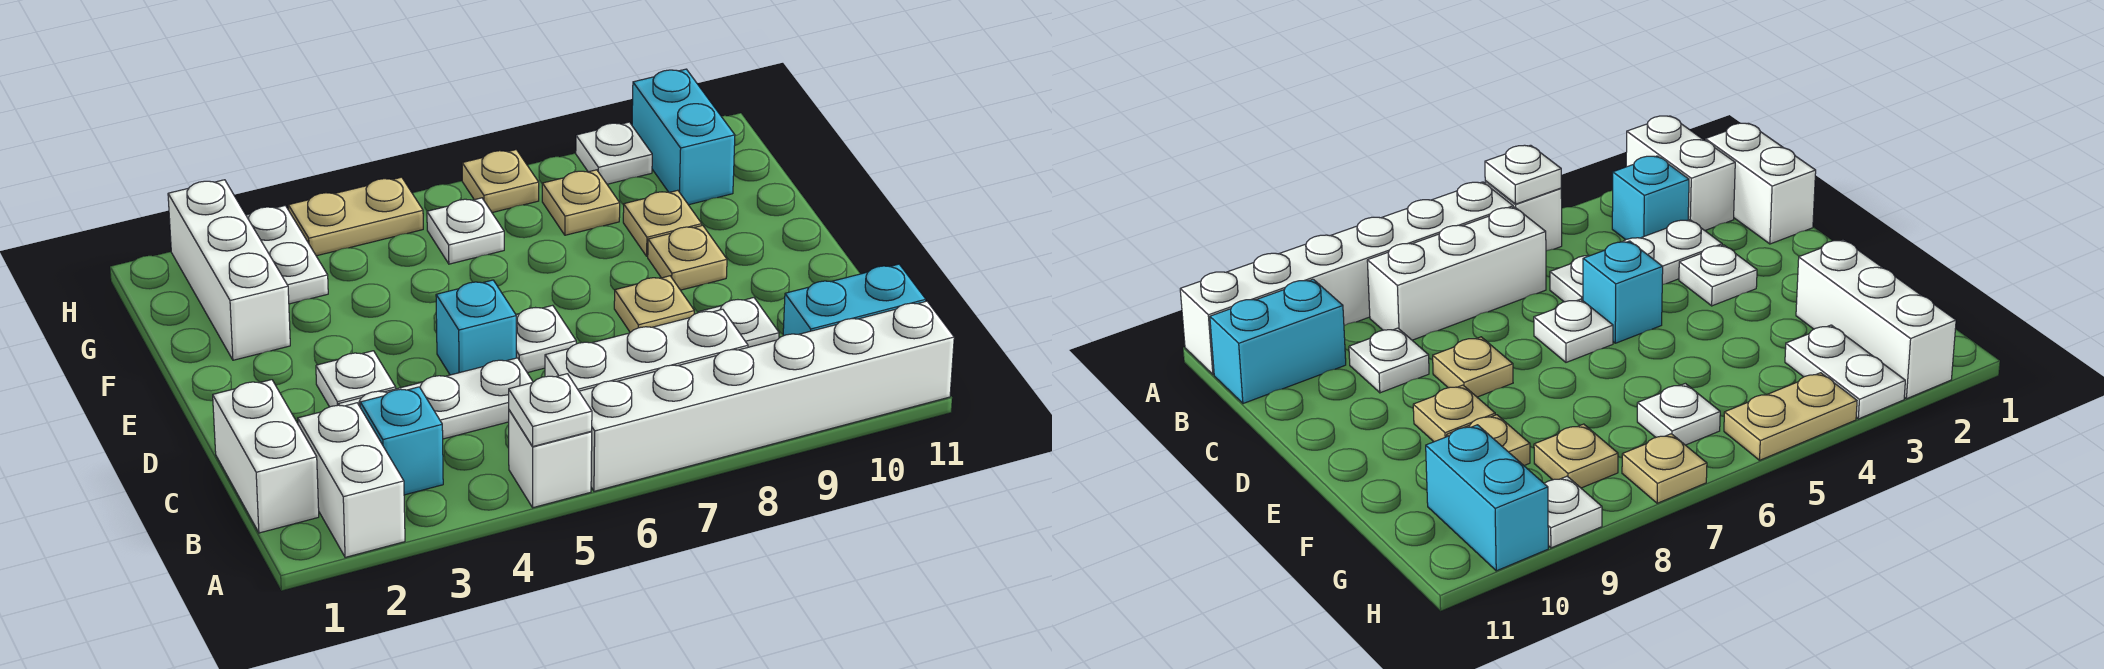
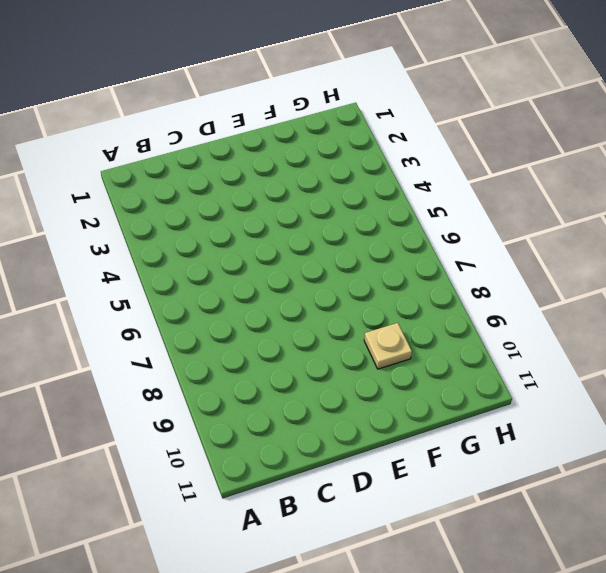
none -> white 1x2 brick [298,403,405,557]
none -> white 1x1 brick [509,410,592,508]
none -> white 1x6 brick [579,301,954,491]

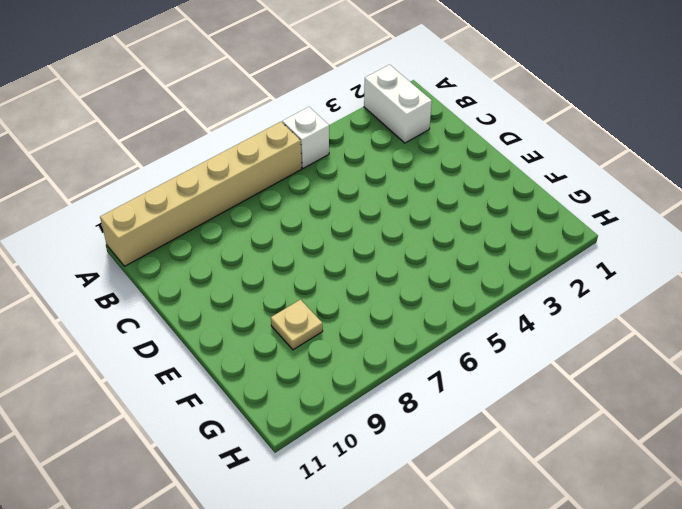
tan 1x6 brick [100,122,302,266] -> white 1x6 brick [579,301,954,491]
none -> white 1x2 brick [213,380,319,533]
none -> cyan 1x1 brick [360,387,443,495]
none -> white 1x3 brick [545,309,748,391]

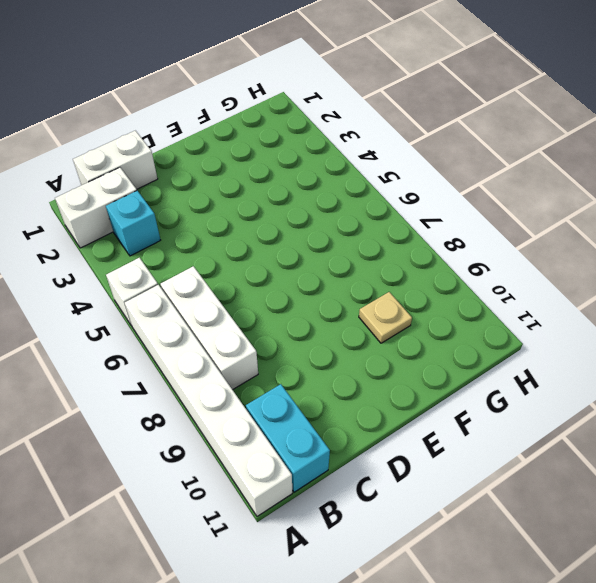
none -> white 1x3 plate [338,358,533,439]
none -> white 1x1 plate [698,298,779,347]
none -> white 1x1 plate [316,351,396,407]

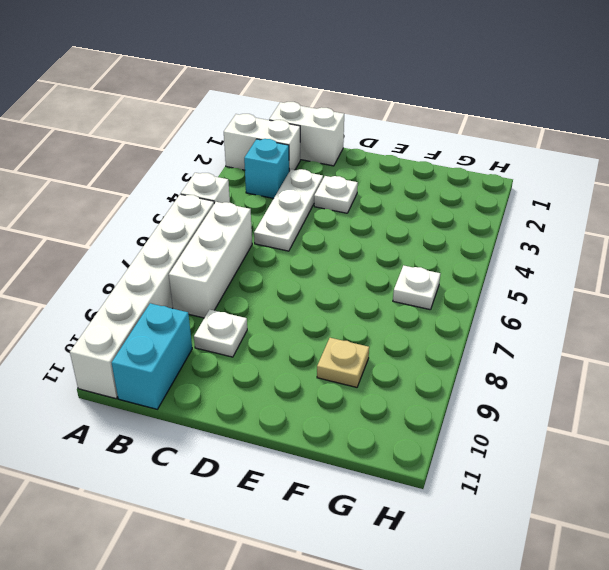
none -> cyan 1x1 brick [436,280,516,375]
none -> white 1x1 plate [516,305,576,373]
none -> tan 1x1 plate [614,276,694,332]

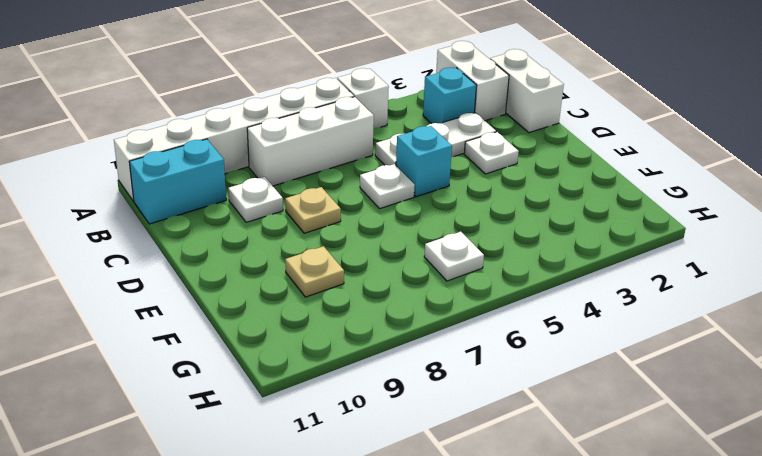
none -> tan 1x1 plate [648,225,727,290]
none -> white 1x3 brick [168,180,290,360]
none -> white 1x2 plate [246,206,328,304]

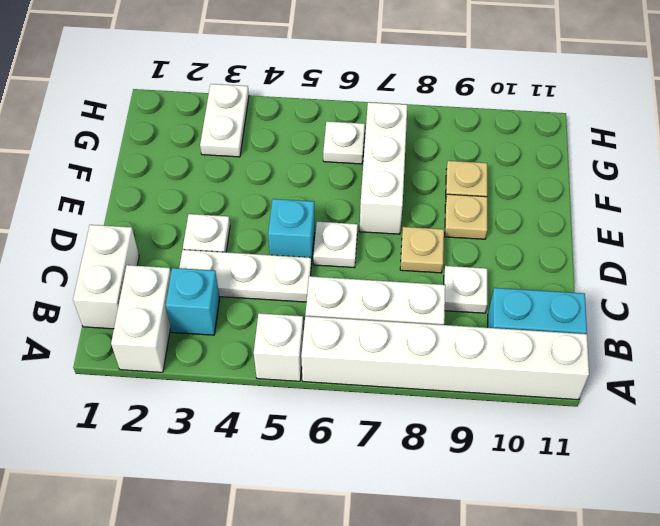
white 1x3 brick [359,102,407,234] -> white 1x3 brick moved to [168,180,290,360]
none -> tan 1x1 plate [542,170,620,235]
none -> cyan 1x2 brick [632,69,735,205]
none -> tan 1x2 plate [288,177,423,256]

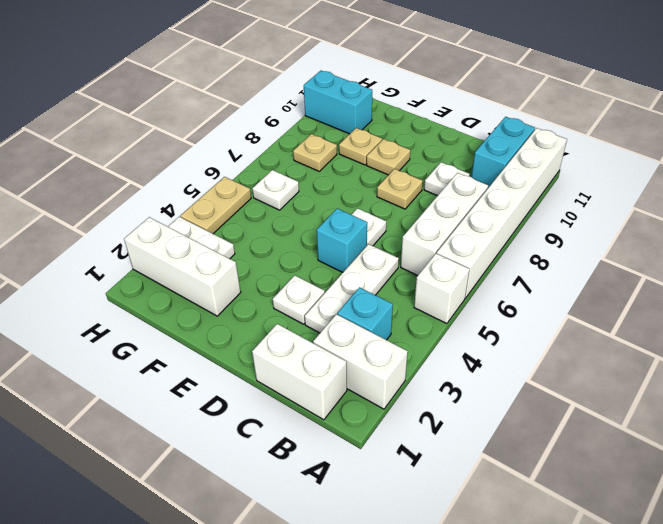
none -> tan 1x1 plate [462,150,539,213]
none -> white 1x1 plate [576,122,652,184]
none -> white 1x1 plate [509,374,592,446]

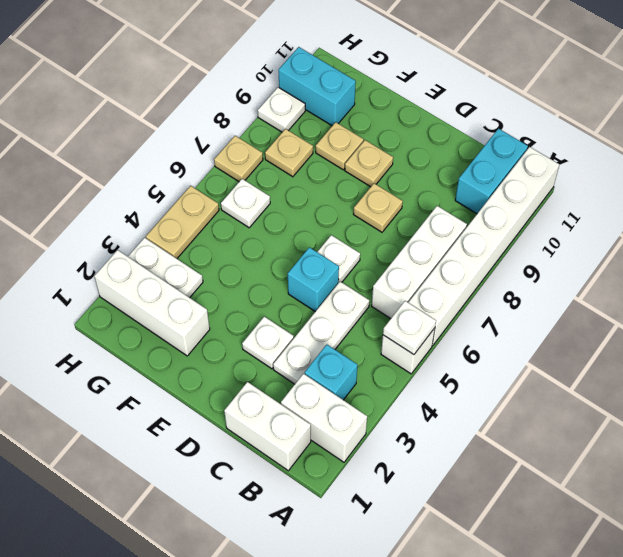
none -> white 1x1 plate [698,298,779,347]

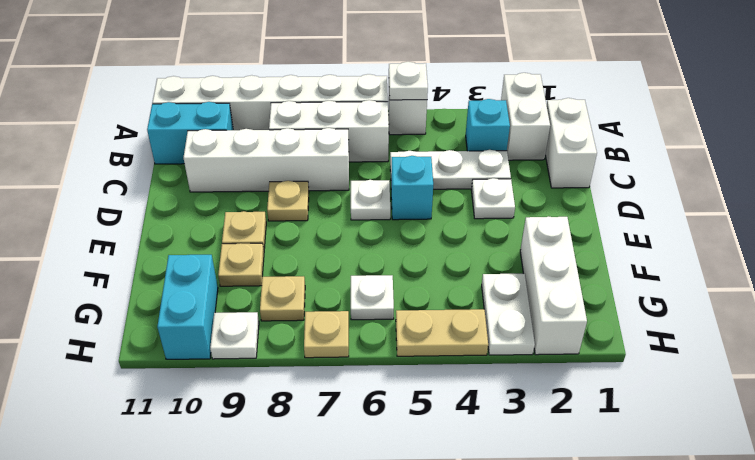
white 1x4 brick [183,128,349,192] -> white 1x1 plate [698,298,779,347]

